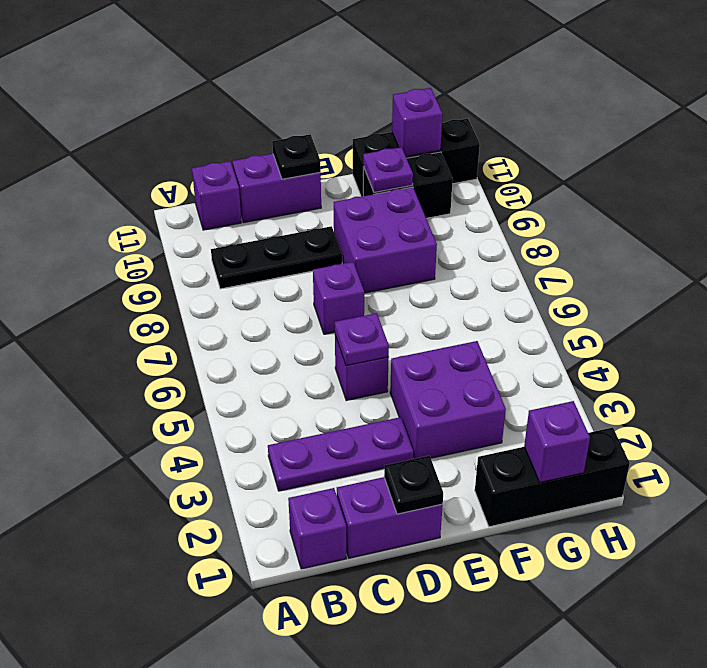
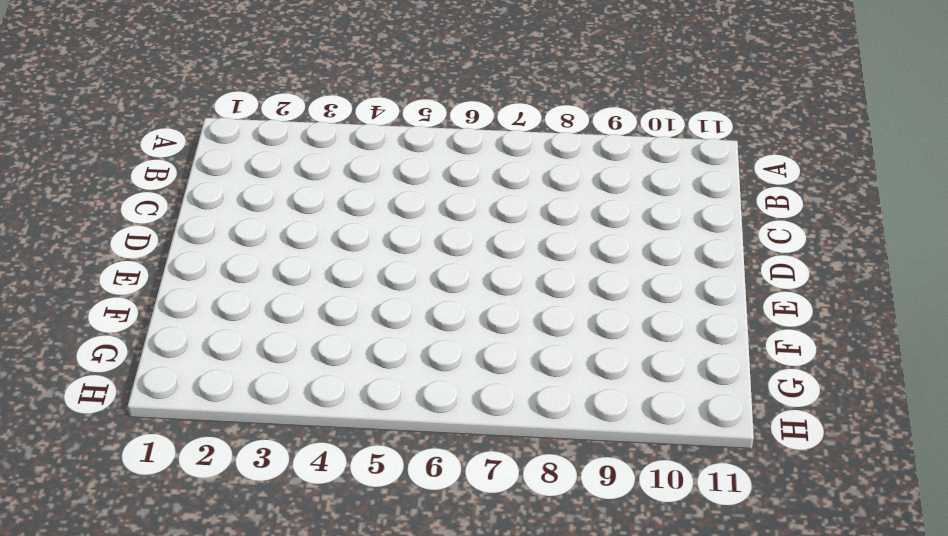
none -> purple 1x1 brick [288,488,346,569]
none -> purple 1x3 plate [268,417,413,491]
none -> black 1x3 plate [211,226,342,289]

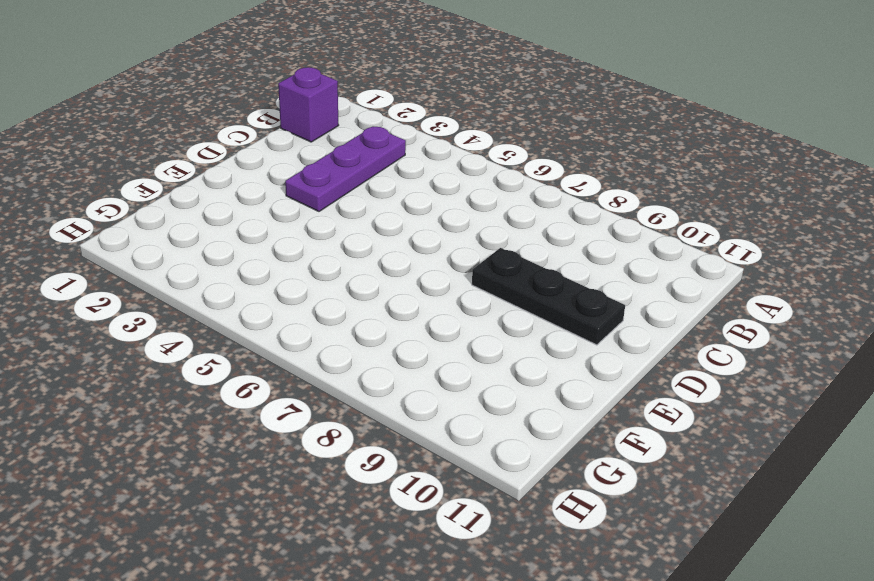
black 1x3 plate [472,248,625,345] -> black 1x3 plate turned to [211,226,342,289]
none -> purple 1x1 brick [192,161,242,230]
none -> purple 1x2 brick [337,477,443,558]
none -> purple 1x2 brick [233,154,321,222]

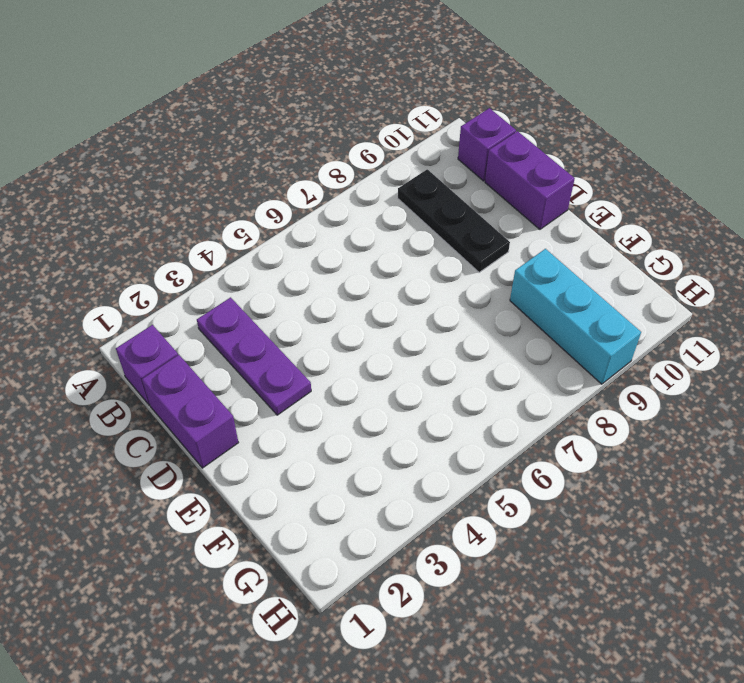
cyan 1x3 brick [510,249,641,384] -> purple 2x2 brick [334,187,437,293]
none -> purple 1x1 brick [335,336,389,401]
none -> purple 1x1 brick [313,262,364,334]
none -> purple 2x2 brick [390,341,506,459]

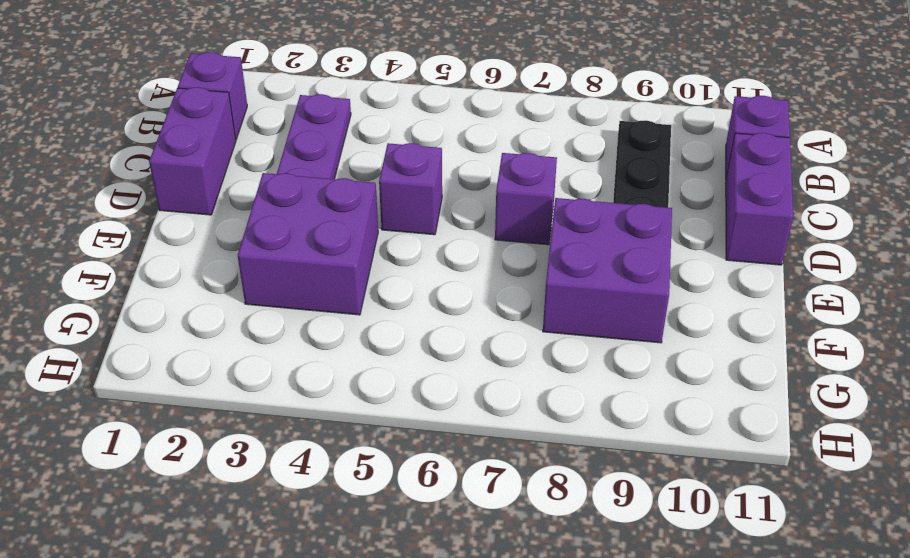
none -> black 1x3 brick [475,428,630,527]
none -> black 1x2 brick [363,152,453,218]
none -> black 1x3 brick [353,119,480,197]

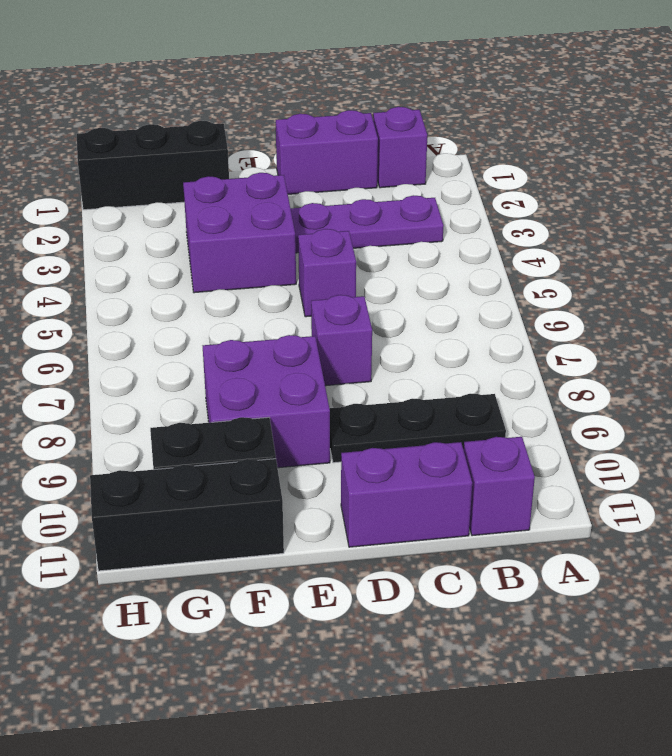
none -> black 1x1 plate [384,456,443,514]
none -> purple 1x1 plate [335,313,389,366]
none -> black 1x1 plate [272,134,321,179]

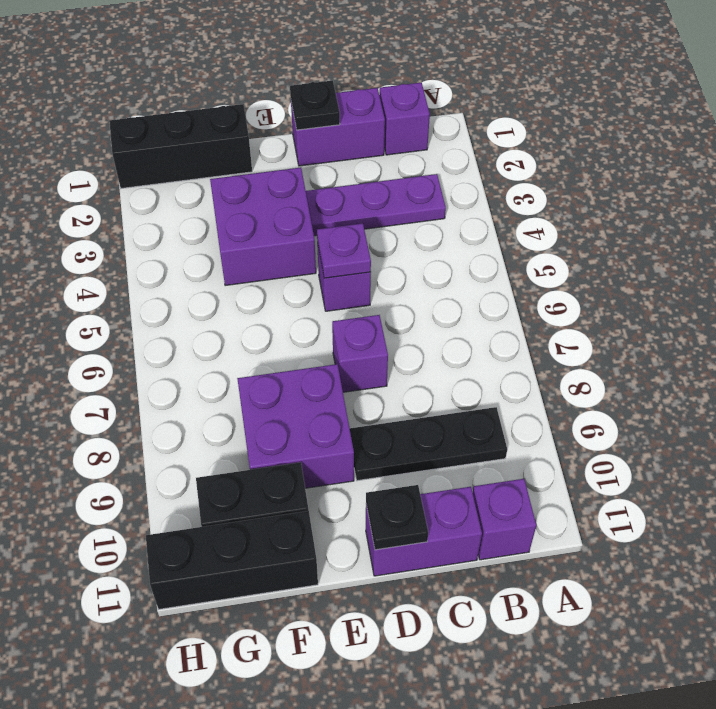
none -> purple 1x1 plate [363,147,413,192]
none -> purple 1x1 brick [524,401,590,482]
none -> purple 1x1 brick [392,88,442,157]

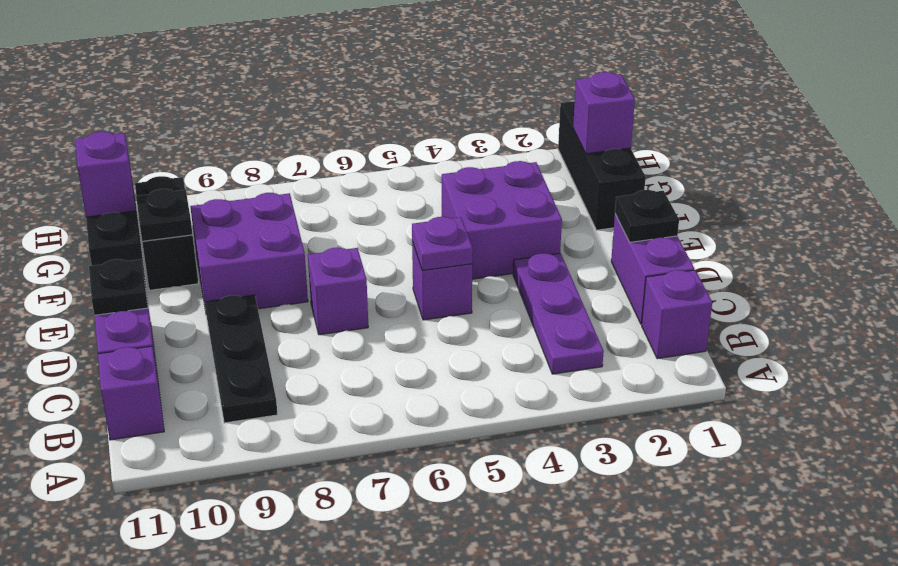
black 1x1 plate [136,189,193,241] -> purple 1x1 plate [363,147,413,192]

